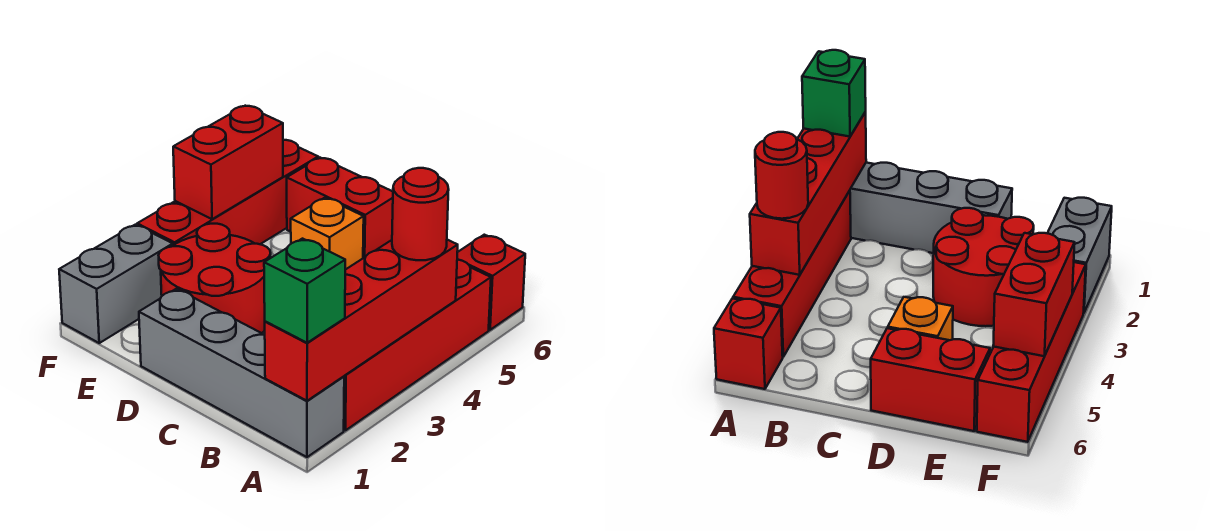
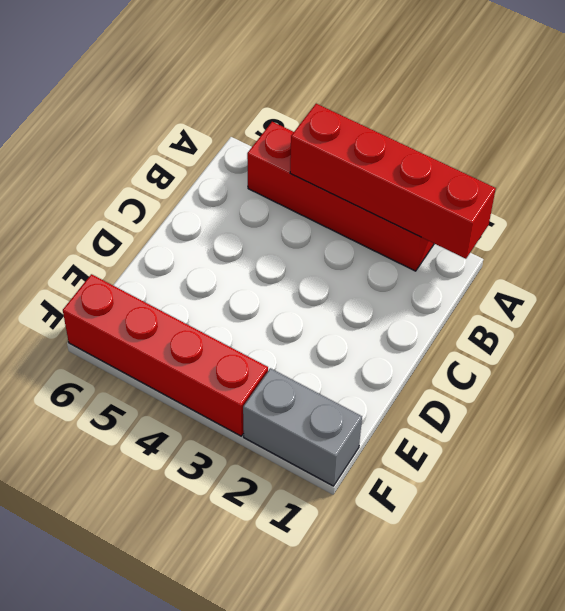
none -> grey 1x4 brick [139,289,344,457]
none -> red 1x1 brick [457,235,525,330]
none -> red 2x2 round brick [158,224,271,333]

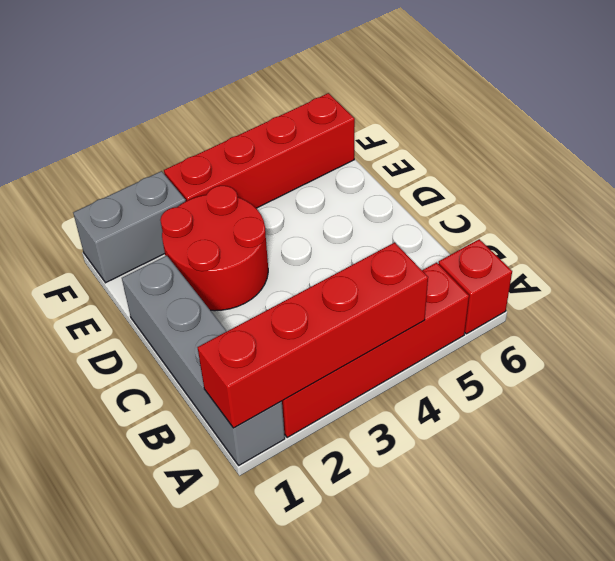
none -> orange 1x1 brick [291,198,364,270]
none -> red 1x2 brick [287,158,393,258]
none -> red 1x2 brick [173,106,283,219]

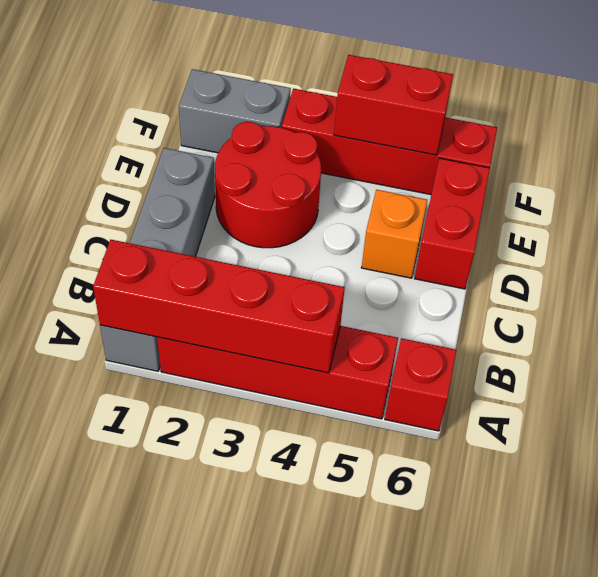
none -> green 1x1 brick [264,239,345,343]
none -> red 1x1 round brick [392,168,449,260]

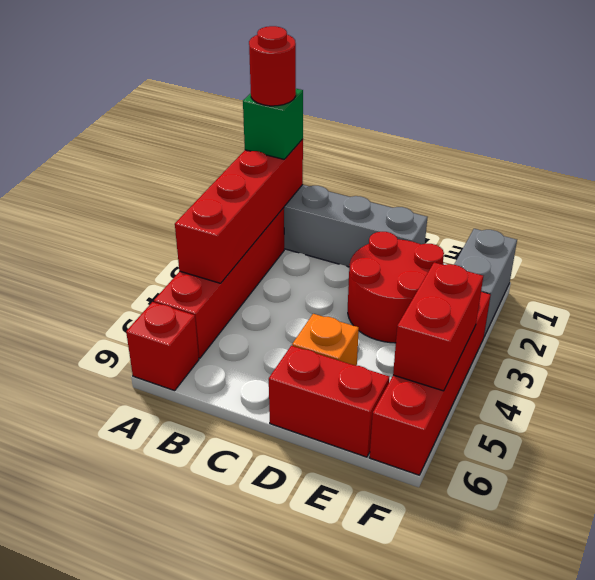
red 1x1 round brick [249,26,296,106] -> red 1x1 round brick moved to [392,168,449,260]

